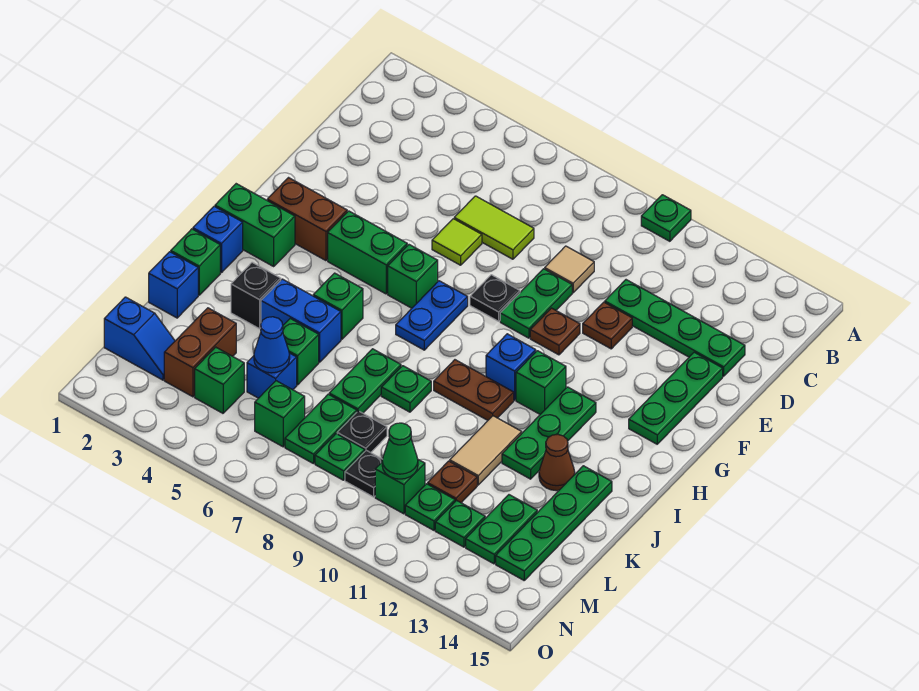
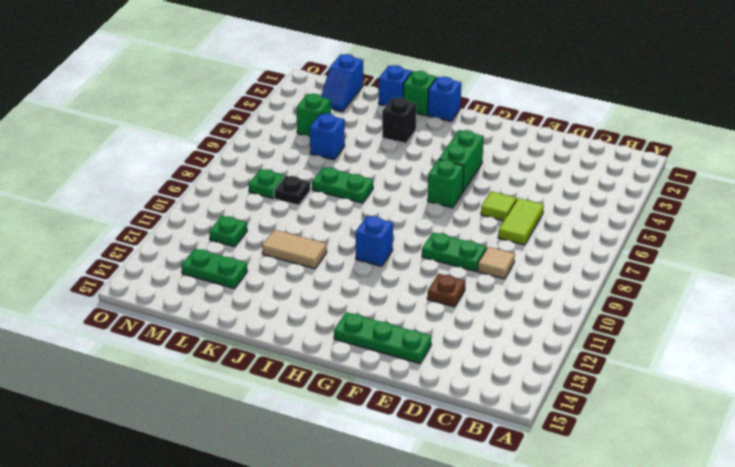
none -> green 1x1 plate [641,195,691,241]
none -> green 1x4 plate [605,280,745,376]
none -> black 1x1 plate [470,275,520,321]
none -> brown 1x1 plate [530,308,580,355]

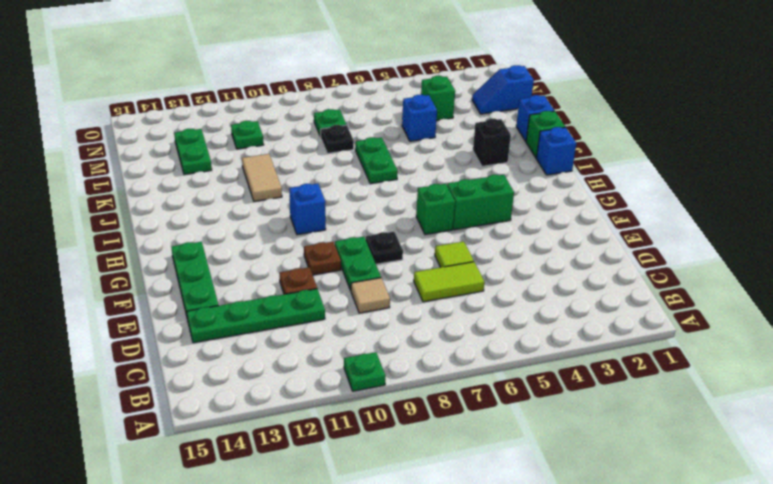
none -> brown 1x2 brick [267,178,347,261]
none -> blue 1x2 plate [396,281,468,350]
none -> green 1x2 brick [215,184,295,266]
none -> green 1x1 brick [516,351,566,414]

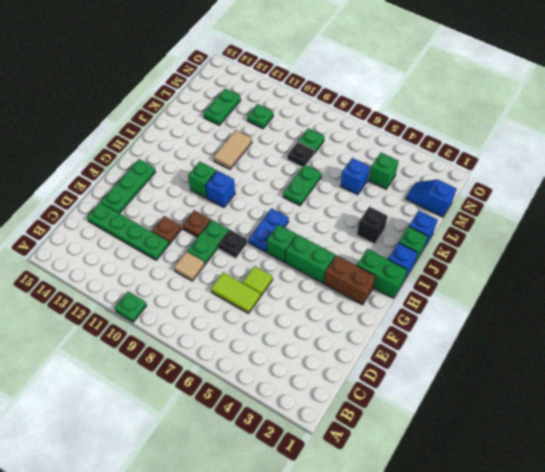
none -> green 1x3 plate [502,387,596,479]
none -> green 1x1 brick [313,273,363,339]
none -> brown 1x2 plate [434,360,514,420]
none -> blue 1x2 brick [261,279,341,362]

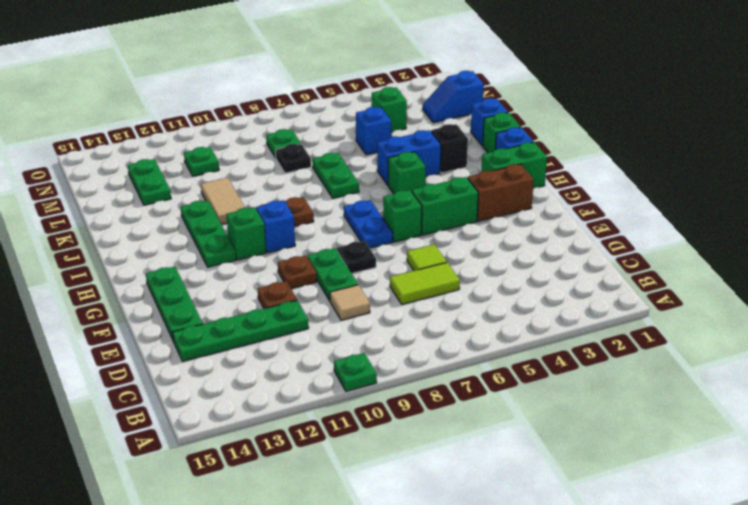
none -> green 1x1 plate [381,366,431,412]
none -> brown 1x1 cone [539,435,575,491]
none -> green 1x4 plate [496,466,612,580]
none -> green 1x1 brick [283,319,319,385]

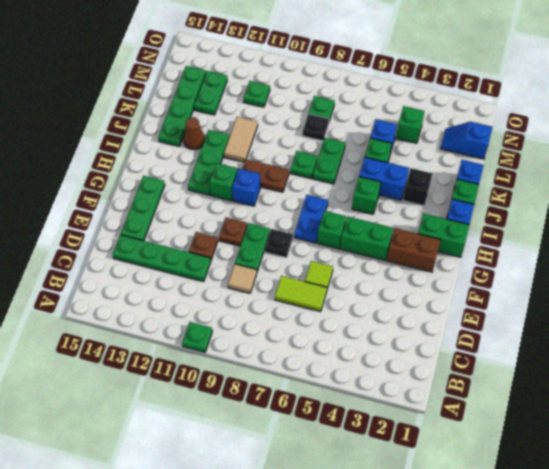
none -> brown 1x2 brick [164,308,236,397]
none -> green 1x2 plate [285,394,357,464]
none -> brown 1x1 plate [428,461,477,503]
none -> green 1x1 brick [255,381,305,447]

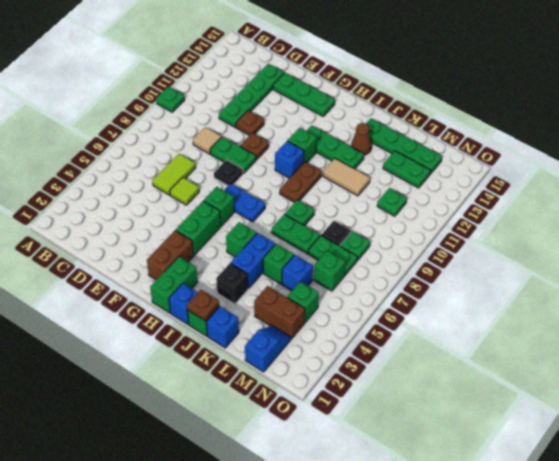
brown 1x1 plate [187,290,219,321] -> brown 1x1 plate moved to [428,461,477,503]
none -> black 1x1 plate [345,450,383,497]
none -> green 1x1 brick [375,460,425,514]
none -> green 1x1 plate [435,500,485,547]
none -> blue 1x1 cone [254,317,290,373]

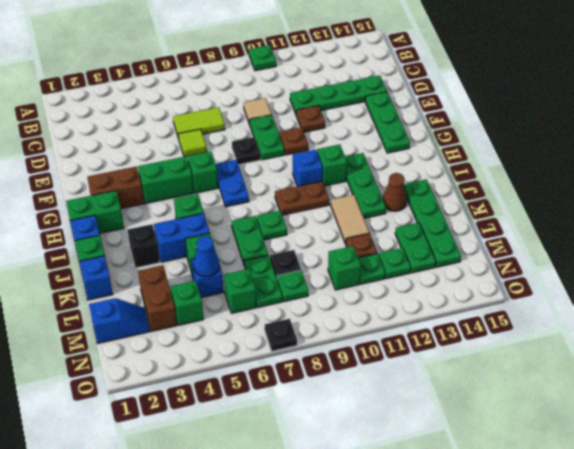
black 1x1 plate [265,319,297,351] -> black 1x1 plate moved to [345,450,383,497]
none -> green 1x1 cone [382,423,418,479]

